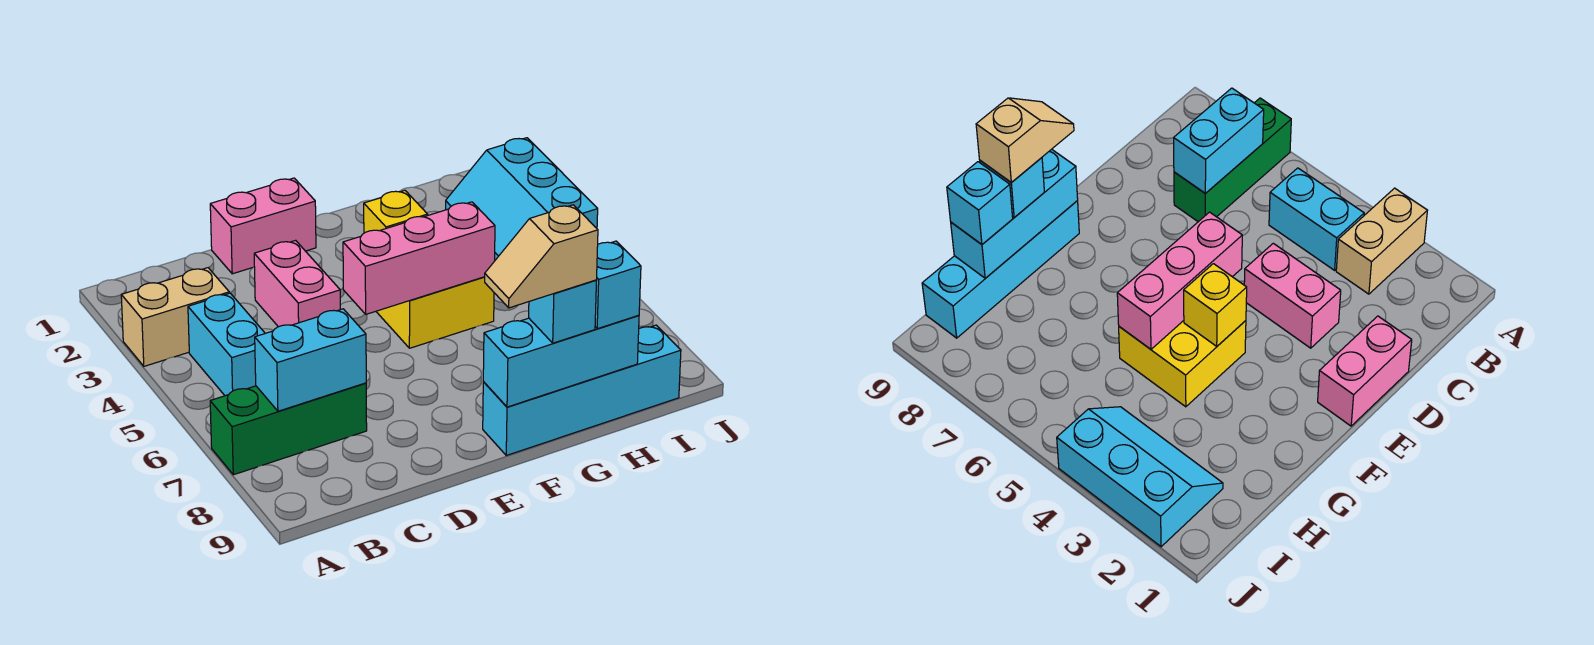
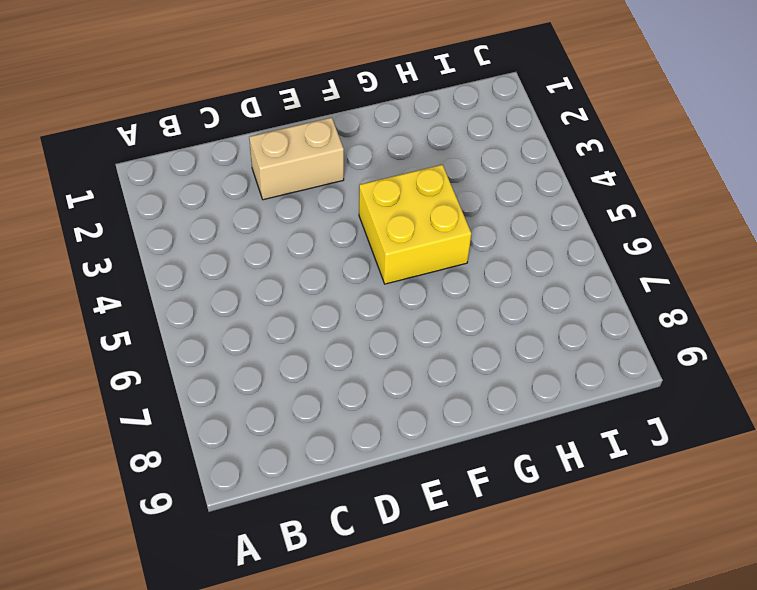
tan 1x2 brick [249,117,344,200] -> tan 1x2 brick moved to [121,268,229,366]
none -> green 1x3 brick [210,383,367,475]
none -> cyan 1x2 brick [188,293,265,396]
none -> pink 1x2 brick [210,178,316,274]

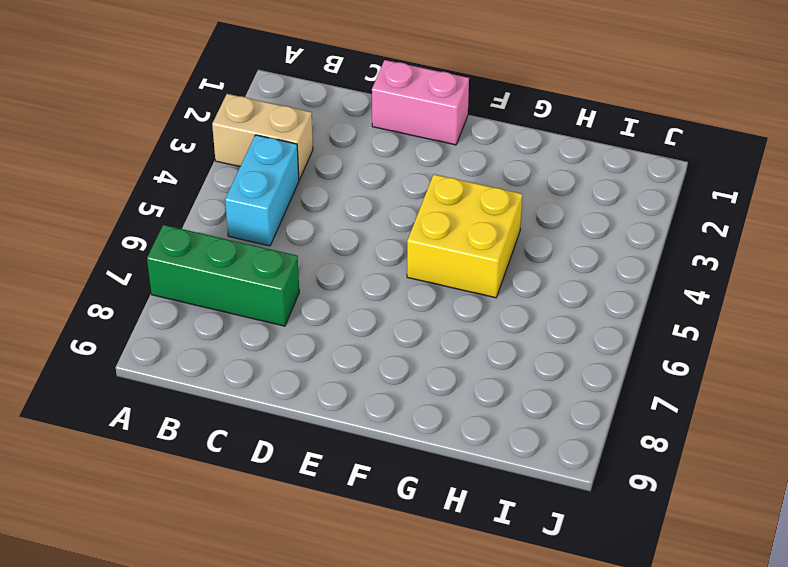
none -> pink 1x2 brick [254,240,340,327]
none -> cyan 1x4 brick [483,325,681,455]
none -> cyan 2x3 slope [446,138,598,260]

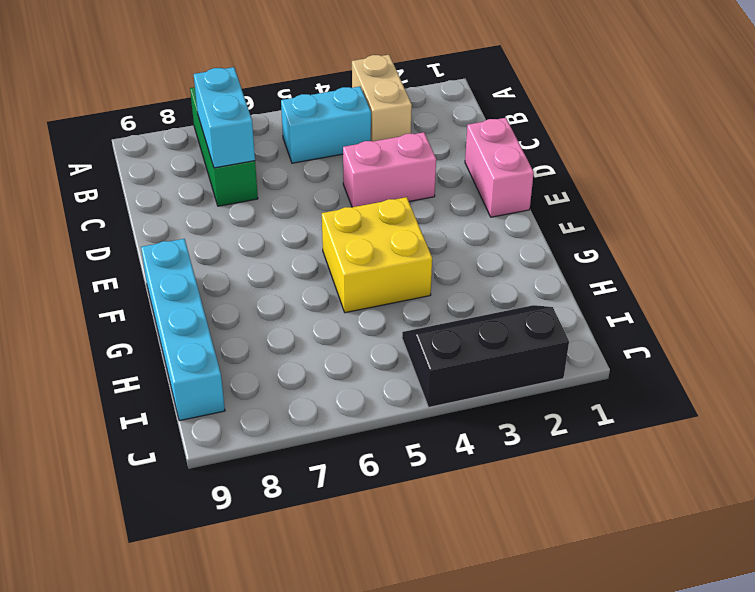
black 2x3 slope [402,305,569,407] -> cyan 2x3 slope [446,138,598,260]
none -> pink 1x3 brick [343,202,495,314]
none -> yellow 1x1 brick [364,190,428,233]
none -> cyan 1x3 brick [483,315,639,407]

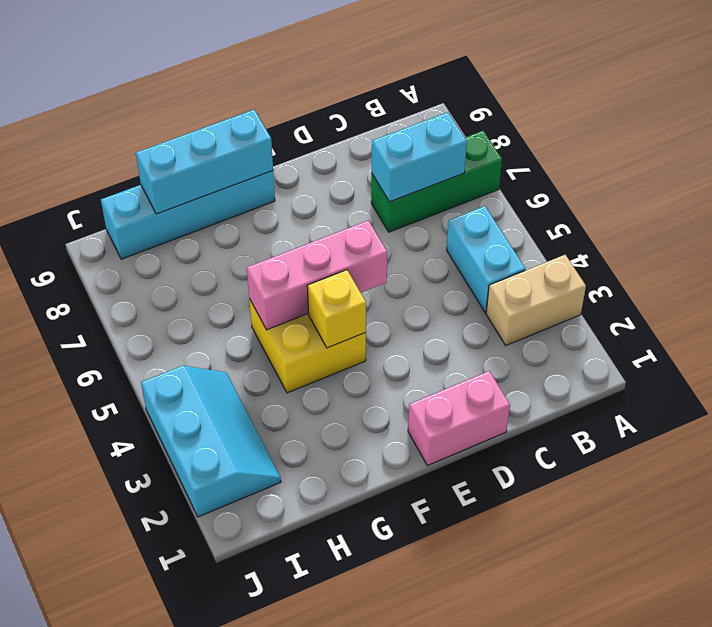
none -> pink 1x2 brick [254,240,340,327]
none -> cyan 1x1 brick [529,280,597,343]
none -> cyan 1x1 brick [595,241,641,329]

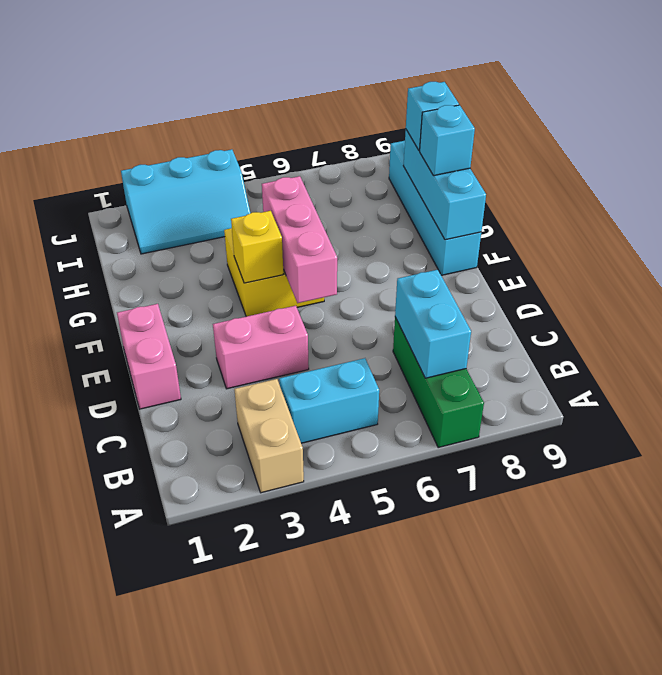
none -> tan 1x2 slope [485,205,598,308]

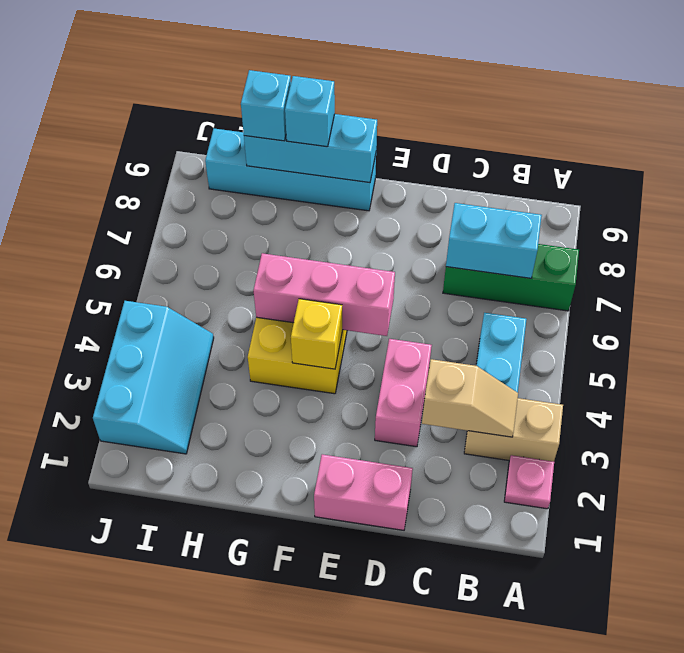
pink 1x1 plate [504,455,554,509] -> none
tan 1x2 slope [422,359,518,437] -> tan 1x2 slope moved to [485,205,598,308]

